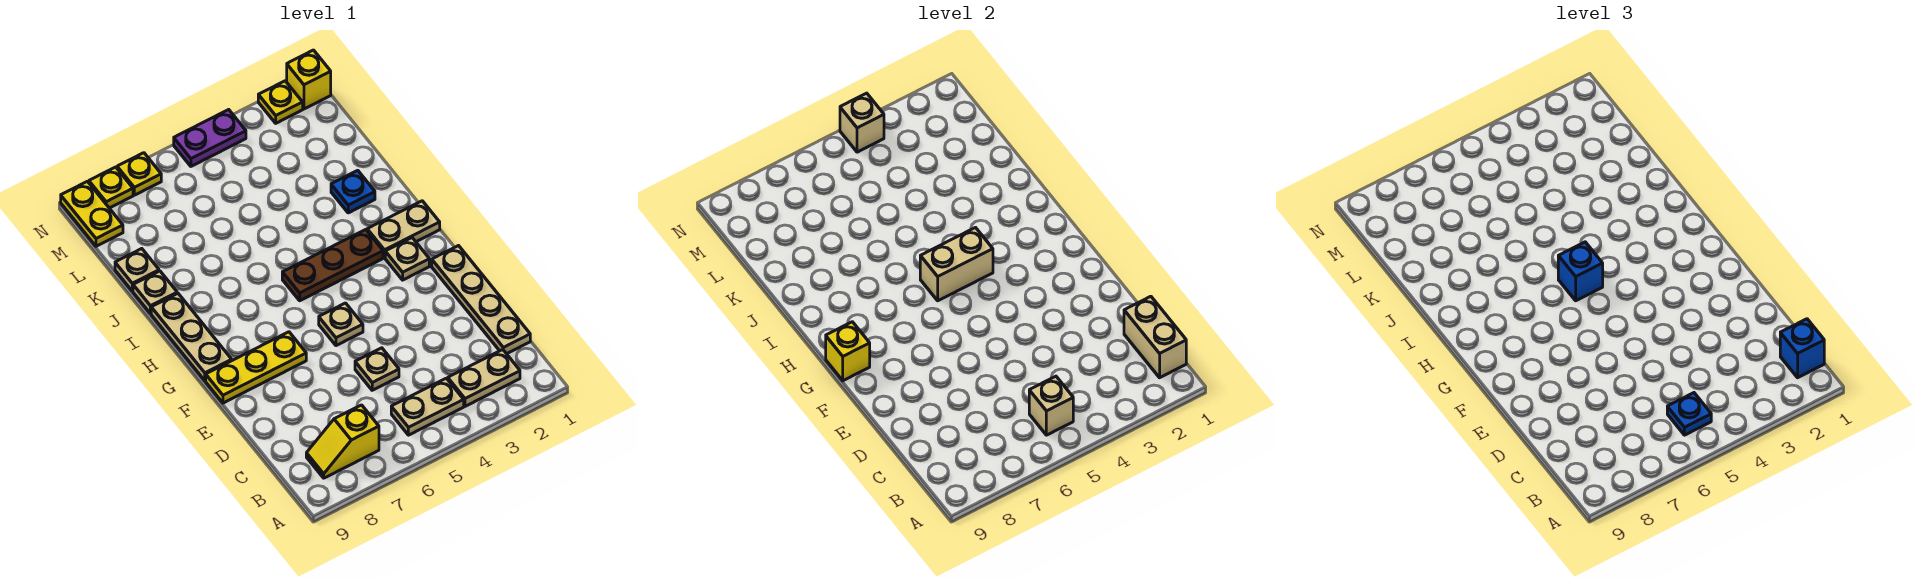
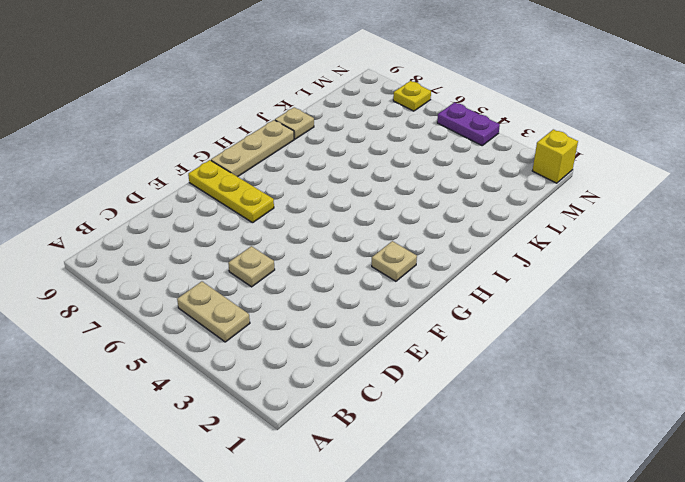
none -> tan 1x2 plate [448,350,520,406]
none -> yellow 1x2 slope [306,405,379,478]
none -> tan 1x4 plate [432,246,530,354]

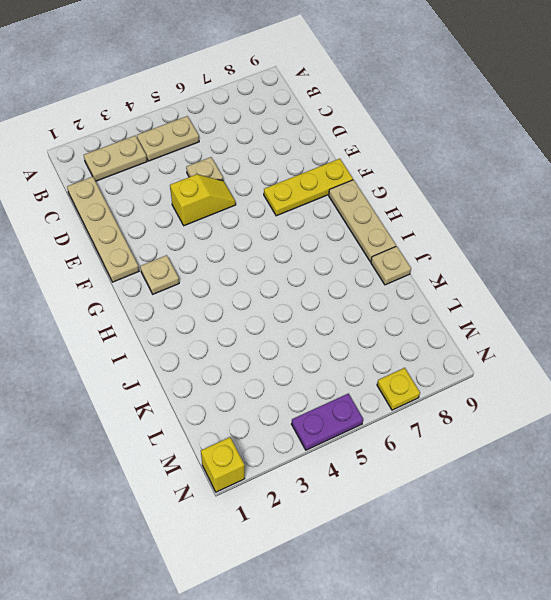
yellow 1x2 slope [170,174,236,226] -> yellow 1x2 slope moved to [306,405,379,478]
none -> tan 1x1 plate [319,303,363,346]
none -> tan 1x2 plate [367,201,440,258]
none -> brown 1x3 plate [282,230,383,301]

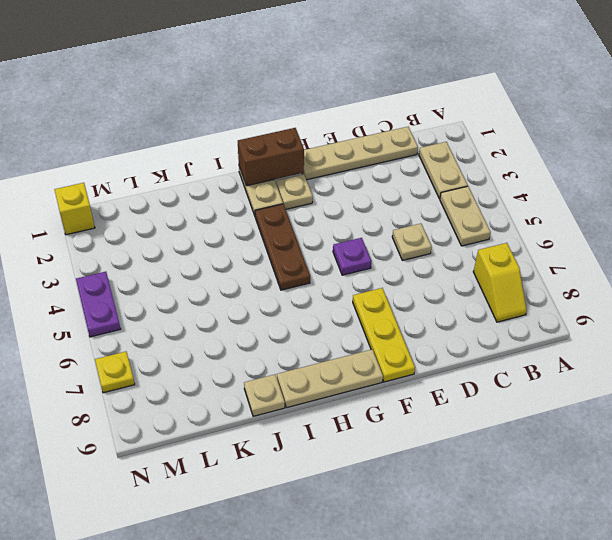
purple 1x1 plate [333,238,372,275] -> tan 1x1 plate [319,303,363,346]
brown 1x2 brick [238,128,304,186] -> none
none -> blue 1x1 plate [331,170,375,213]
none -> tan 1x1 plate [115,249,159,291]
none -> yellow 1x2 plate [61,181,123,246]

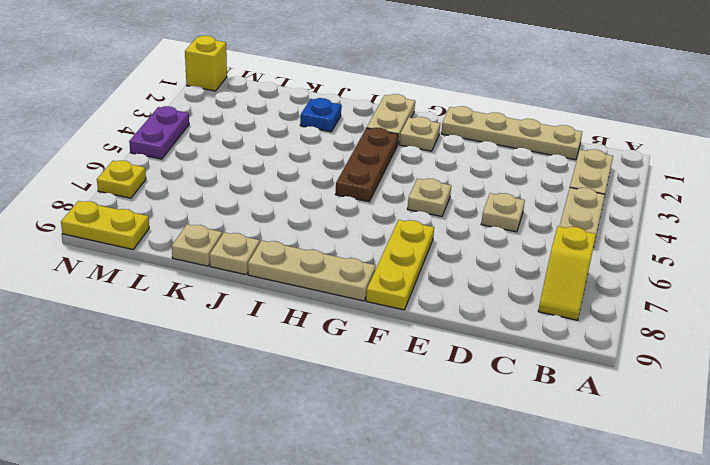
none -> yellow 1x1 plate [258,81,303,123]
none -> yellow 1x1 plate [89,167,133,208]
none -> tan 1x2 brick [1124,296,1186,378]

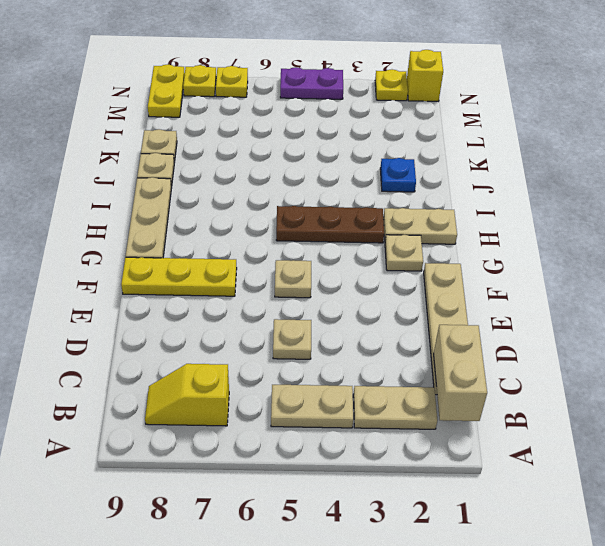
none -> tan 1x1 brick [1029,376,1073,435]
none -> yellow 1x1 brick [826,322,870,381]
none -> tan 1x2 brick [920,228,993,301]

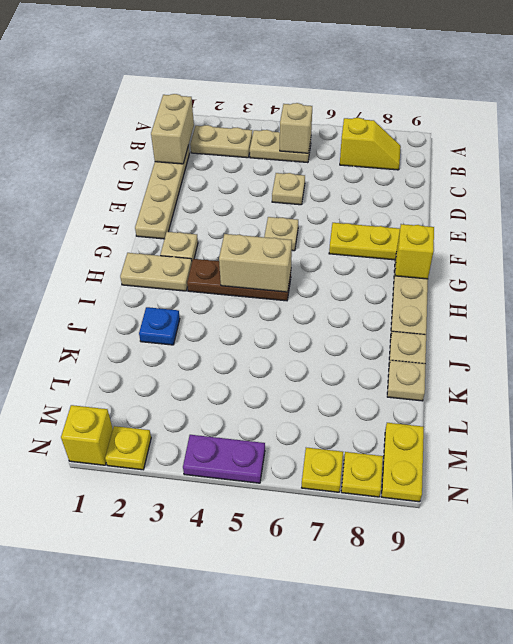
none -> tan 1x1 brick [840,93,884,152]
none -> blue 1x1 brick [1780,319,1824,378]
none -> blue 1x1 plate [1667,393,1711,435]

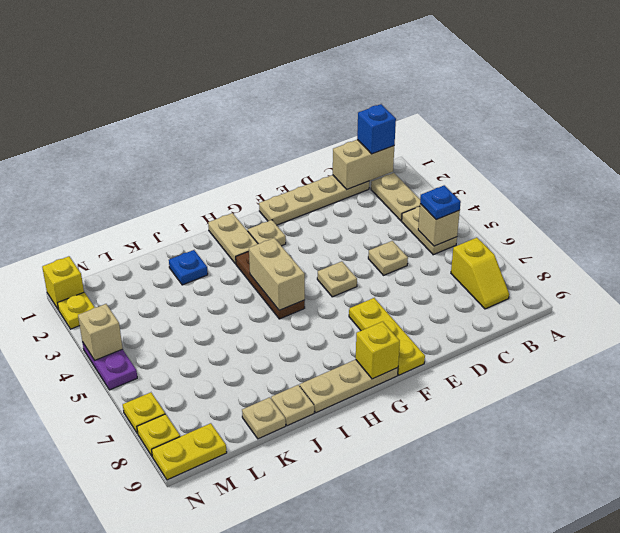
none -> blue 1x1 brick [1558,242,1603,301]

